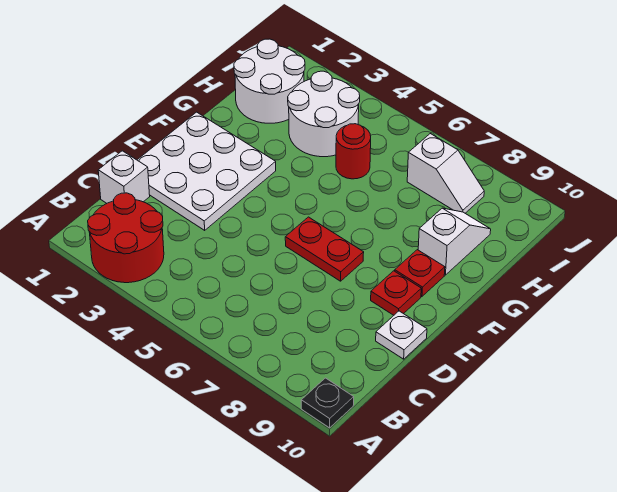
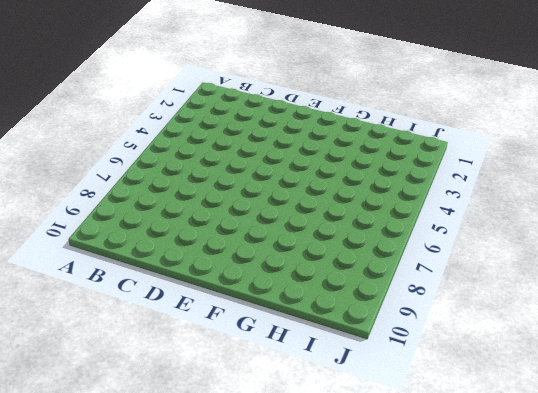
none -> red 2x2 round brick [88,193,164,283]
none -> black 1x1 plate [301,378,354,428]
none -> white 1x1 brick [98,151,150,203]

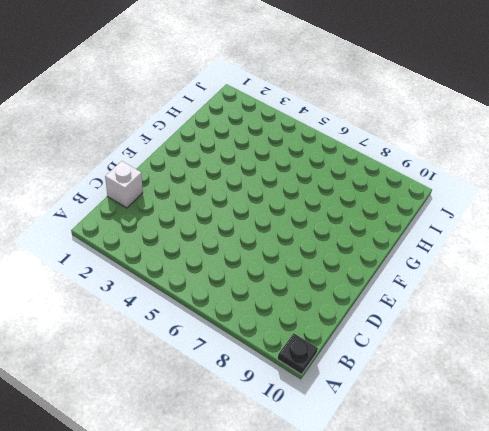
none -> red 2x2 round brick [88,193,164,283]
none -> white 3x3 plate [138,112,276,230]
none -> white 1x1 plate [376,311,427,359]

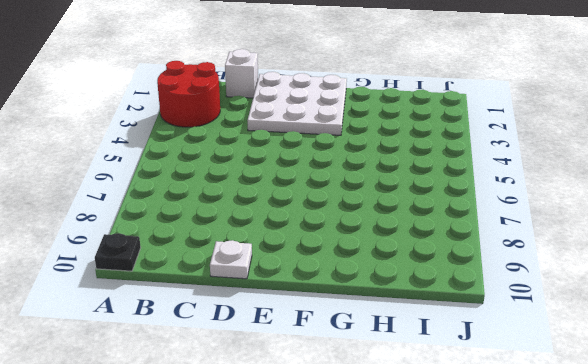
none -> red 1x2 plate [285,217,364,281]
none -> red 1x1 plate [371,271,421,315]
none -> red 1x1 plate [395,250,445,296]

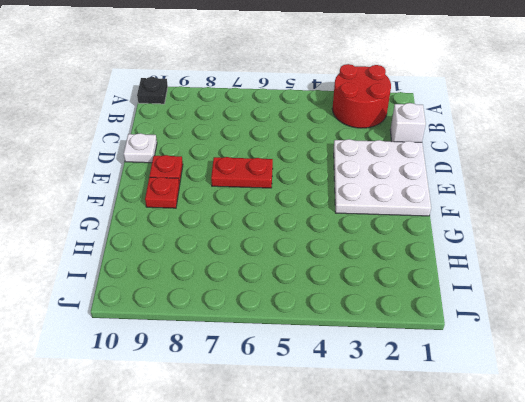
none -> white 1x2 slope [418,208,491,275]
none -> white 2x2 round brick [234,39,305,123]
none -> white 2x2 round brick [288,71,360,157]

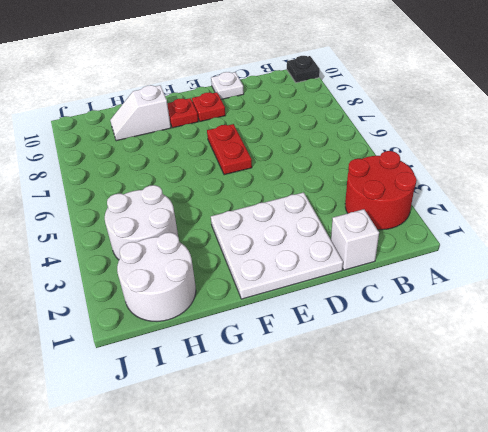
none -> red 1x1 round brick [336,124,371,179]
none -> white 1x2 slope [407,134,484,213]

